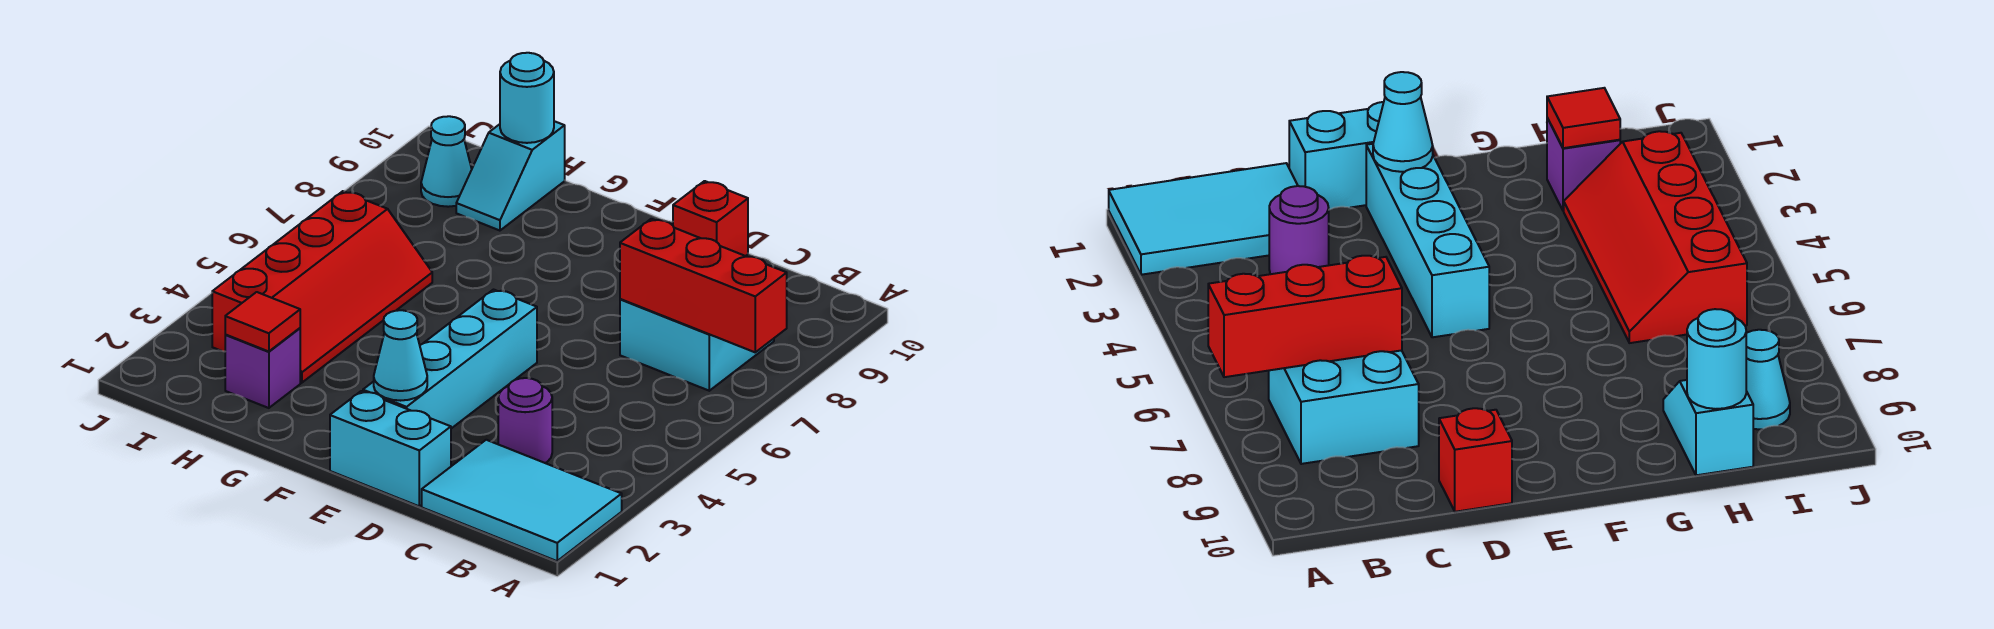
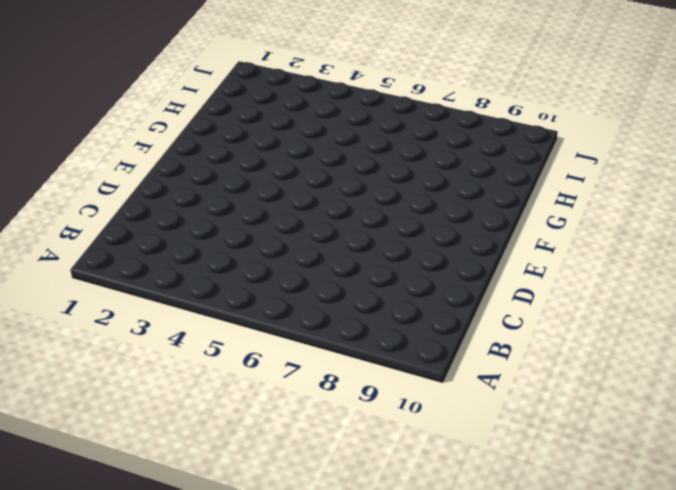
none -> cyan 2x3 tile [422,440,622,561]
none -> cyan 2x2 brick [620,299,774,391]
none -> purple 1x1 round brick [498,378,552,463]

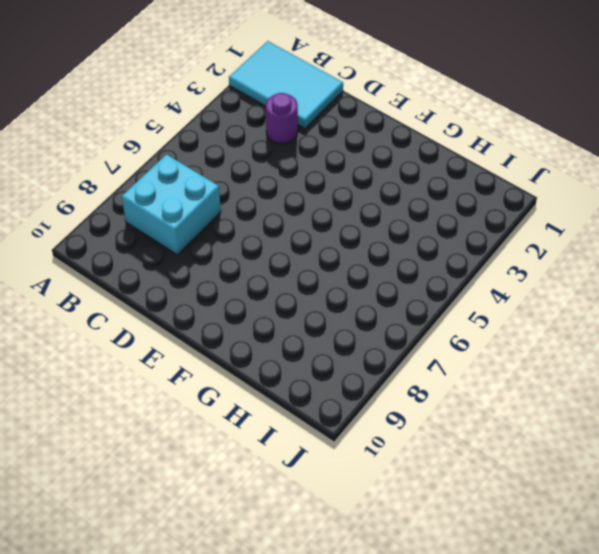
none -> cyan 1x2 brick [330,391,451,506]
none -> red 1x1 brick [673,181,748,256]
none -> cyan 1x4 brick [363,290,537,428]

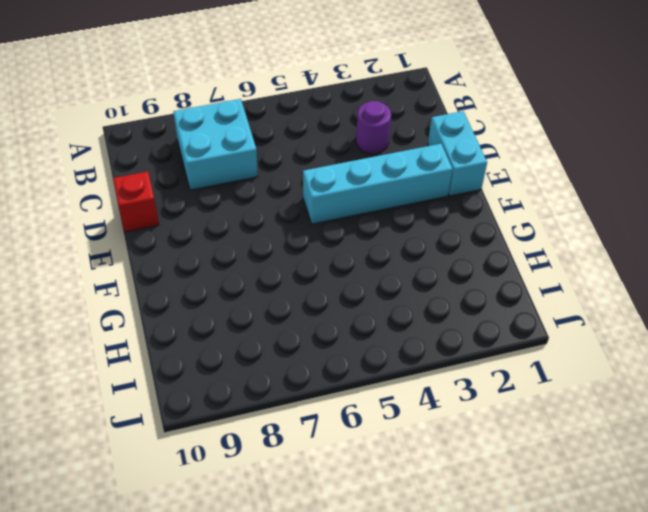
none -> cyan 2x3 tile [422,440,622,561]
none -> purple 1x1 brick [225,328,300,408]
none -> red 2x4 slope [212,191,432,383]

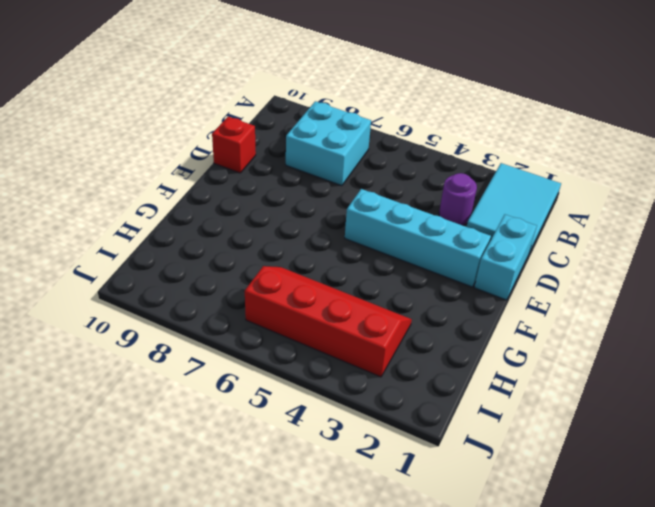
none -> purple 1x1 brick [225,328,300,408]
none -> cyan 1x2 slope [456,121,565,231]
none -> cyan 1x1 cone [421,116,472,207]

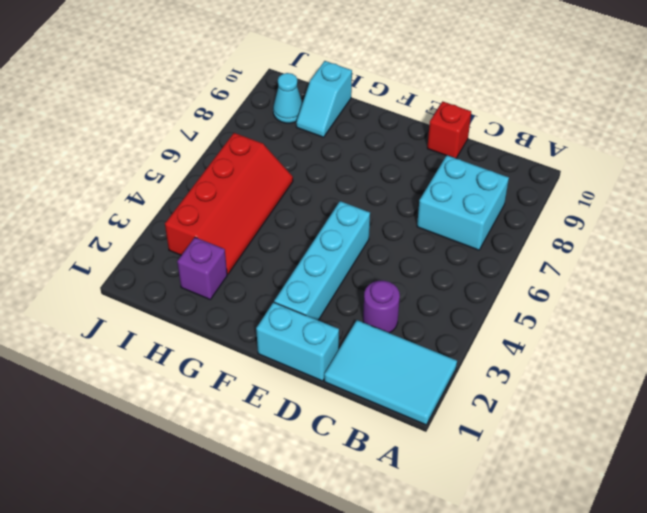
none -> red 1x3 brick [620,219,787,352]
none -> cyan 1x1 cone [374,310,427,401]
none -> red 1x1 tile [225,292,300,352]

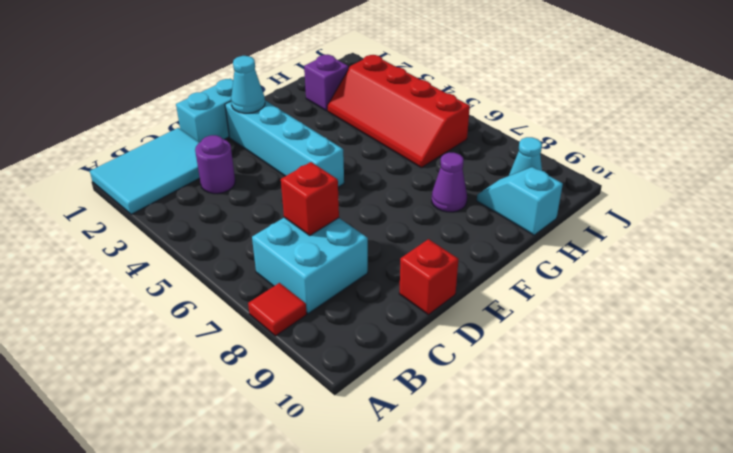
red 1x1 tile [248,283,307,336] -> red 1x1 tile moved to [225,292,300,352]
red 1x1 brick [281,162,339,235] -> red 1x3 brick [620,219,787,352]
purple 1x1 cone [432,153,467,212] -> none
none -> cyan 1x1 round brick [500,53,554,143]

